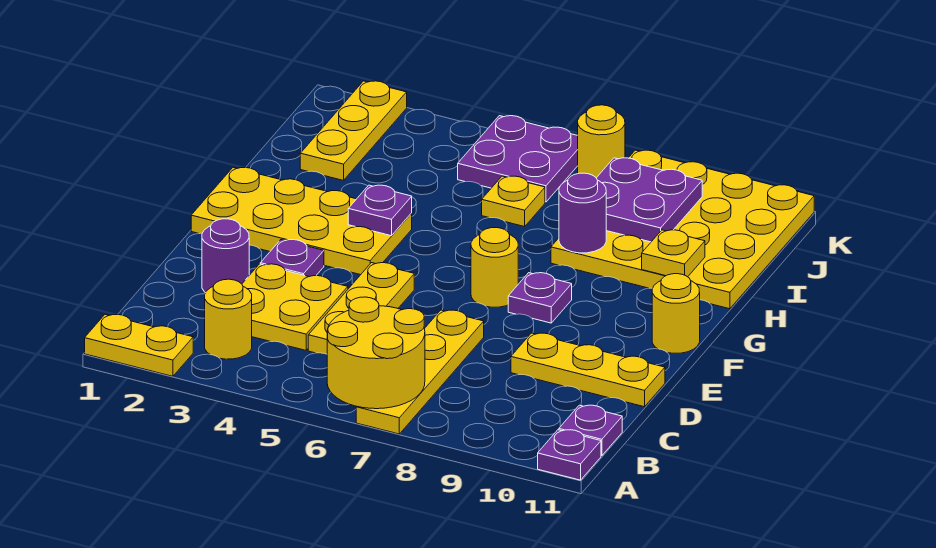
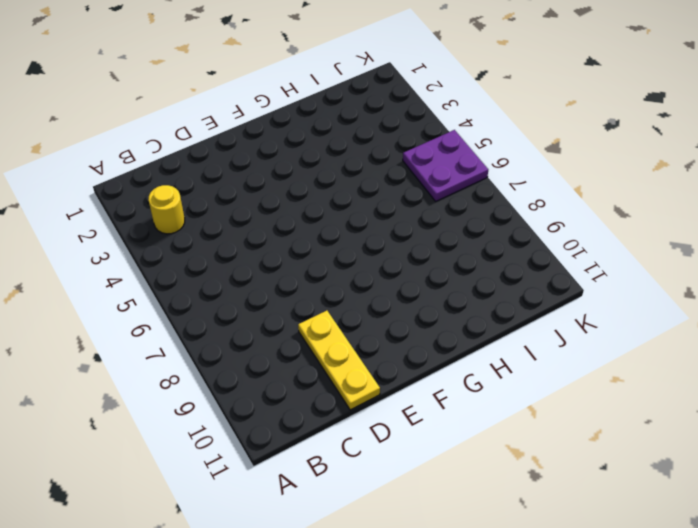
none -> yellow 1x2 plate [85,314,193,376]
none -> yellow 1x4 plate [356,310,484,434]
none -> purple 1x1 plate [538,430,601,480]

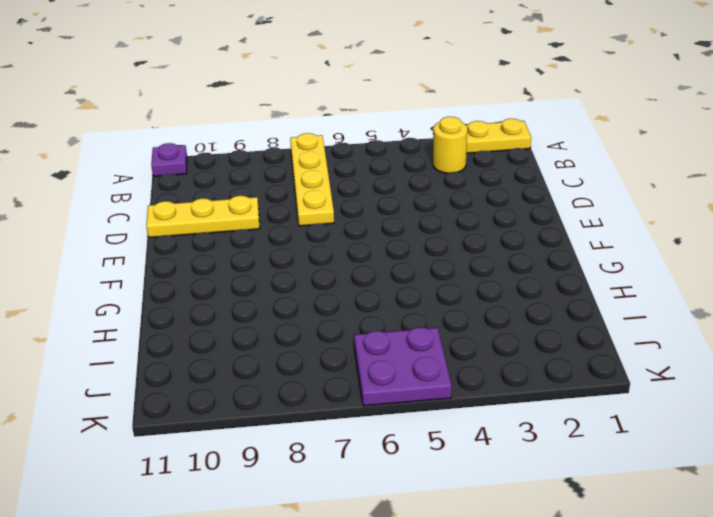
none -> purple 1x1 plate [559,405,622,456]
none -> yellow 2x2 plate [242,264,348,350]
none -> yellow 1x3 plate [308,263,414,354]

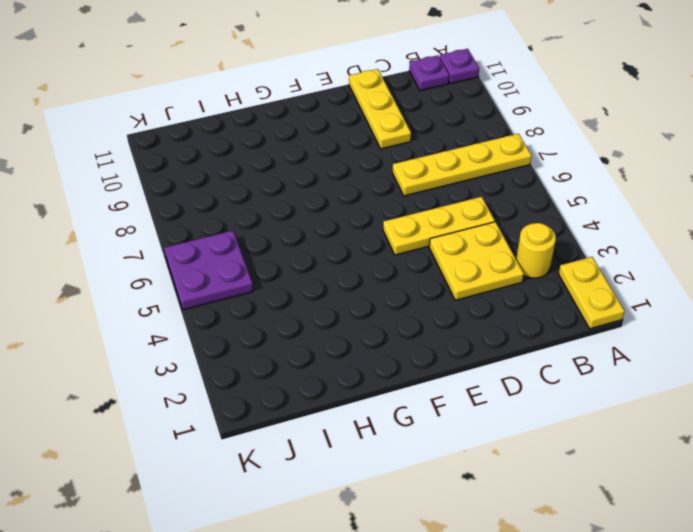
none -> purple 1x1 round brick [202,219,249,293]
none -> purple 1x1 plate [260,240,324,277]
none -> yellow 2x4 plate [191,168,412,275]

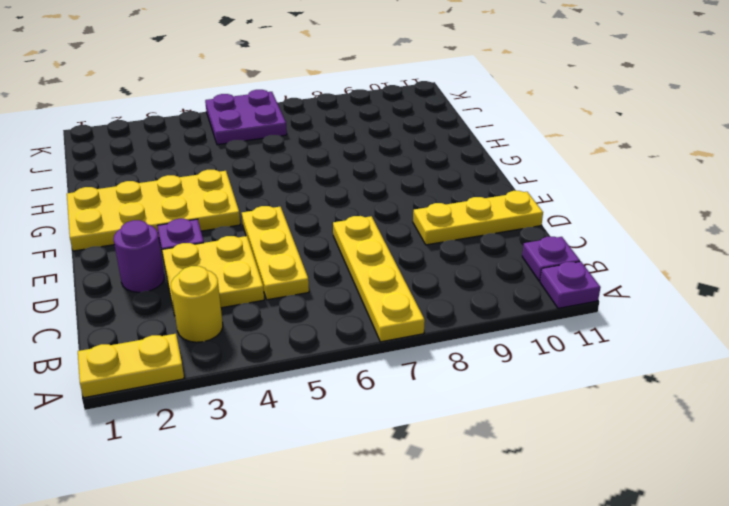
none -> yellow 1x1 round brick [471,228,518,307]
none -> purple 1x1 plate [508,273,572,323]
none -> yellow 1x1 round brick [652,274,700,353]

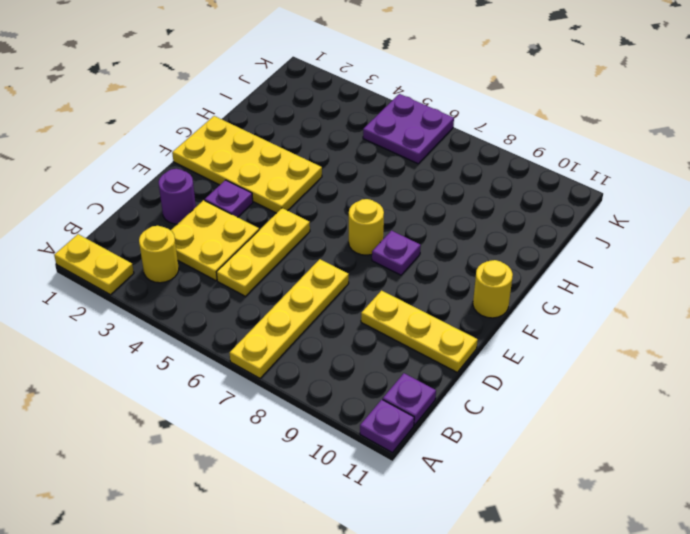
none -> yellow 4x4 plate [551,150,814,309]
none -> yellow 1x3 plate [300,81,407,180]
none -> yellow 1x1 plate [482,176,545,227]

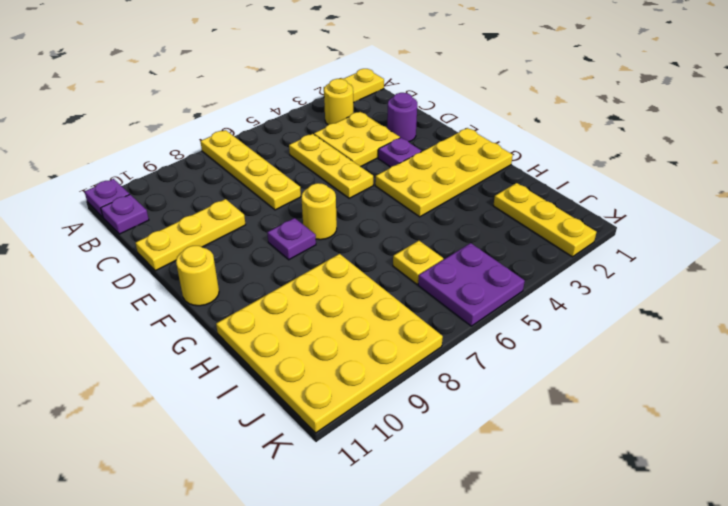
none -> yellow 1x1 round brick [578,105,625,178]
none -> yellow 2x2 round brick [327,297,425,409]
none -> purple 1x1 plate [348,185,412,236]

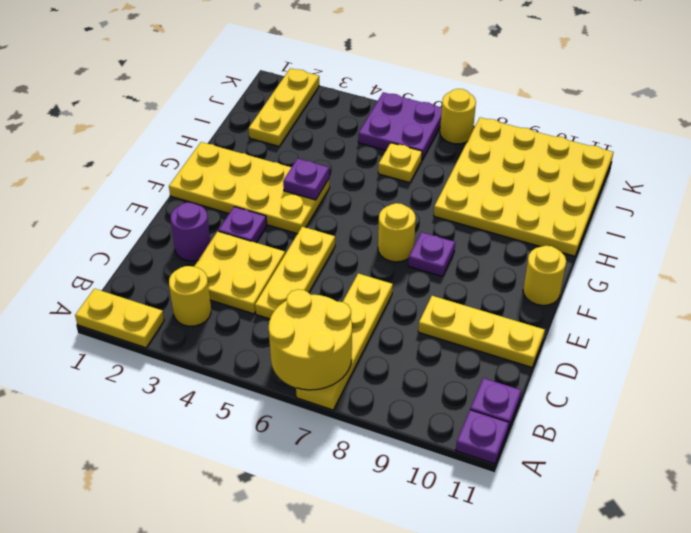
none -> purple 1x1 round brick [559,173,606,253]
none -> yellow 1x1 plate [642,230,705,277]
none -> purple 2x2 plate [597,158,702,242]

